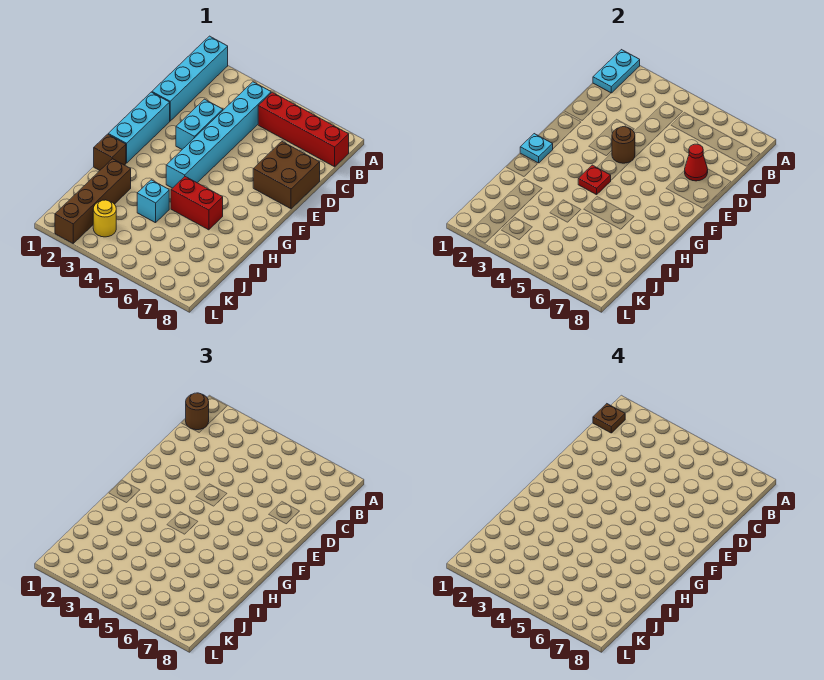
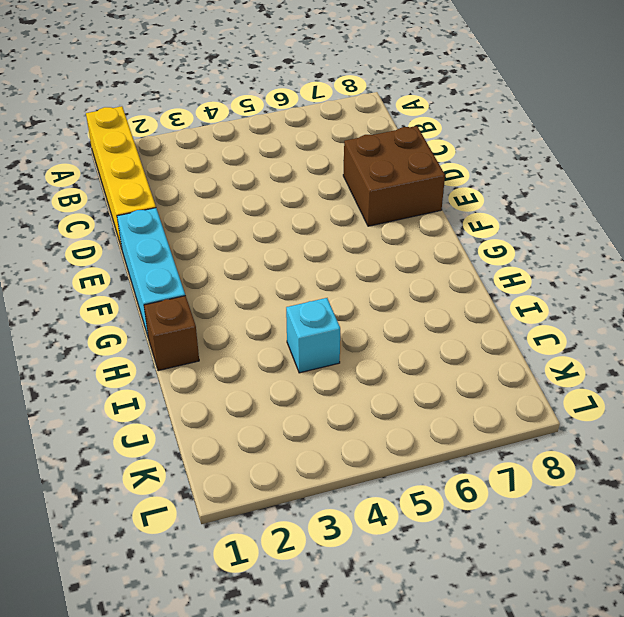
yellow 1x4 brick [86,106,156,248] -> cyan 1x4 brick [152,36,228,121]
none -> cyan 1x6 brick [166,82,271,188]
none -> red 1x4 brick [258,92,349,167]
none -> cyan 1x2 brick [176,99,223,149]

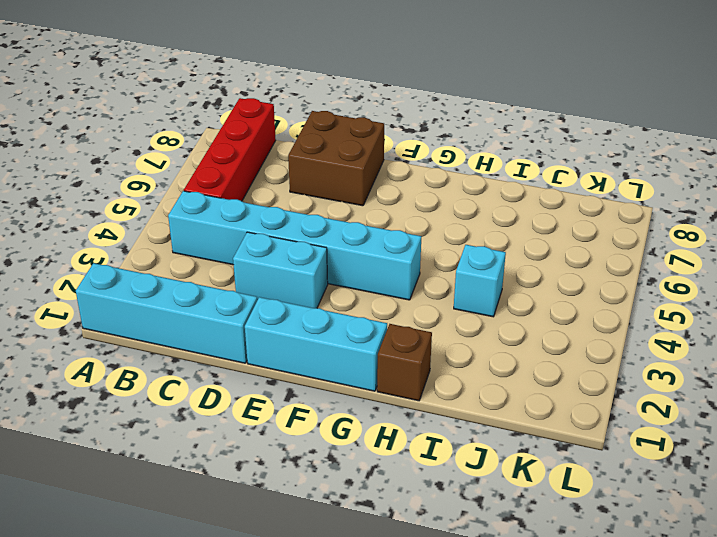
none -> red 1x2 brick [171,177,223,230]
none -> brown 1x4 brick [55,159,131,243]
none -> yellow 1x1 round brick [93,200,116,237]

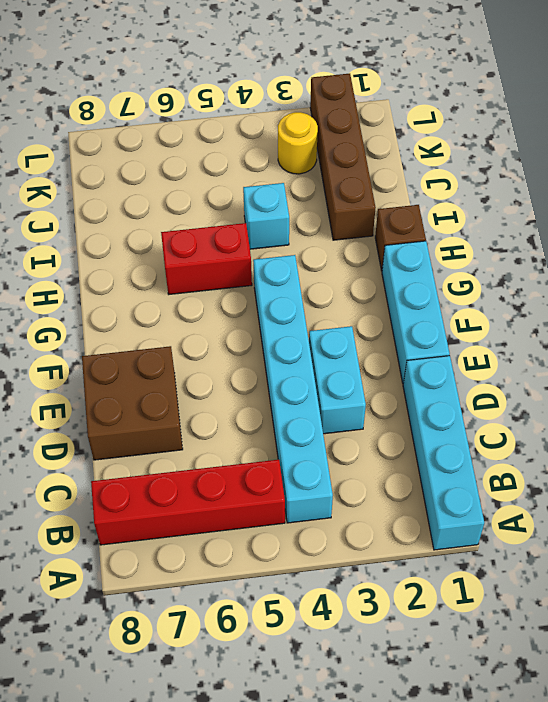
none -> cyan 1x2 plate [593,50,640,93]
none -> red 1x1 cone [685,144,708,181]
none -> brown 1x1 round brick [612,127,635,163]

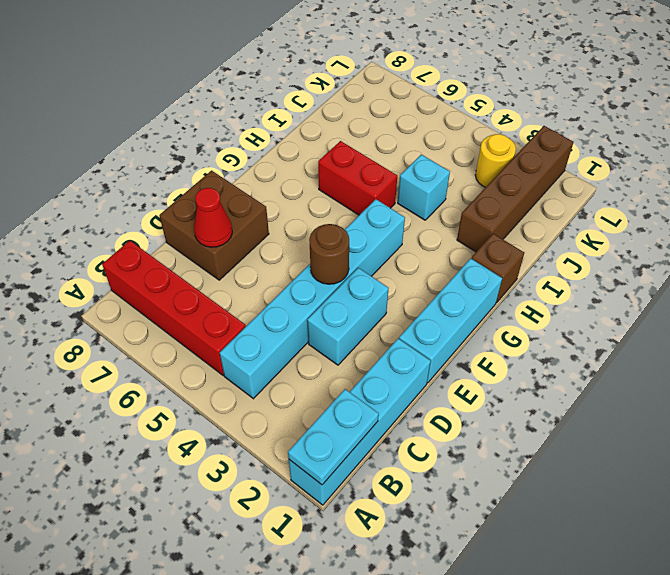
none -> cyan 1x1 plate [520,134,553,163]
none -> red 1x1 plate [578,165,611,195]
none -> brown 1x1 round brick [186,393,209,430]

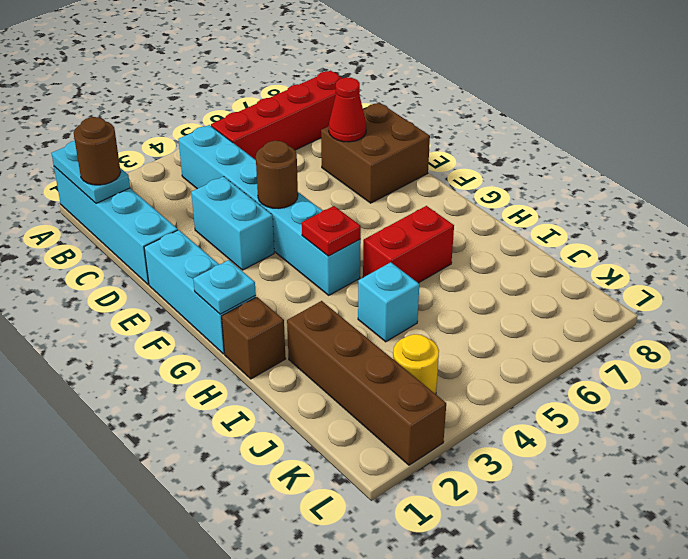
none -> brown 1x1 plate [593,404,625,433]

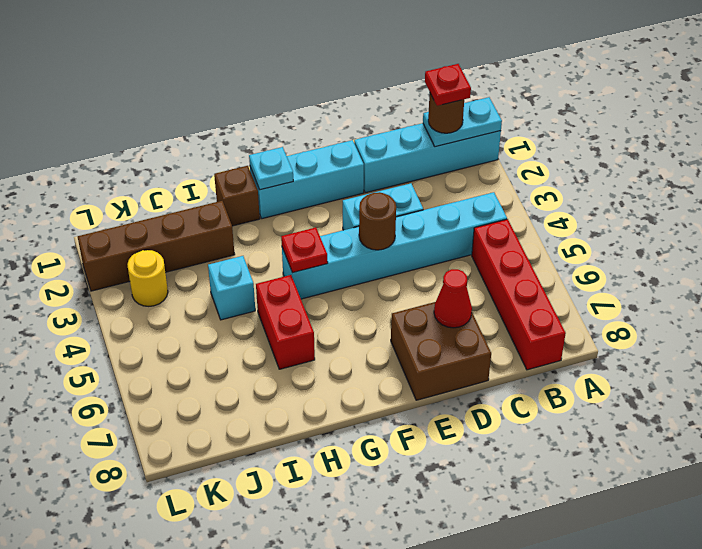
red 1x1 plate [425,64,471,106] -> brown 1x1 plate [593,404,625,433]

